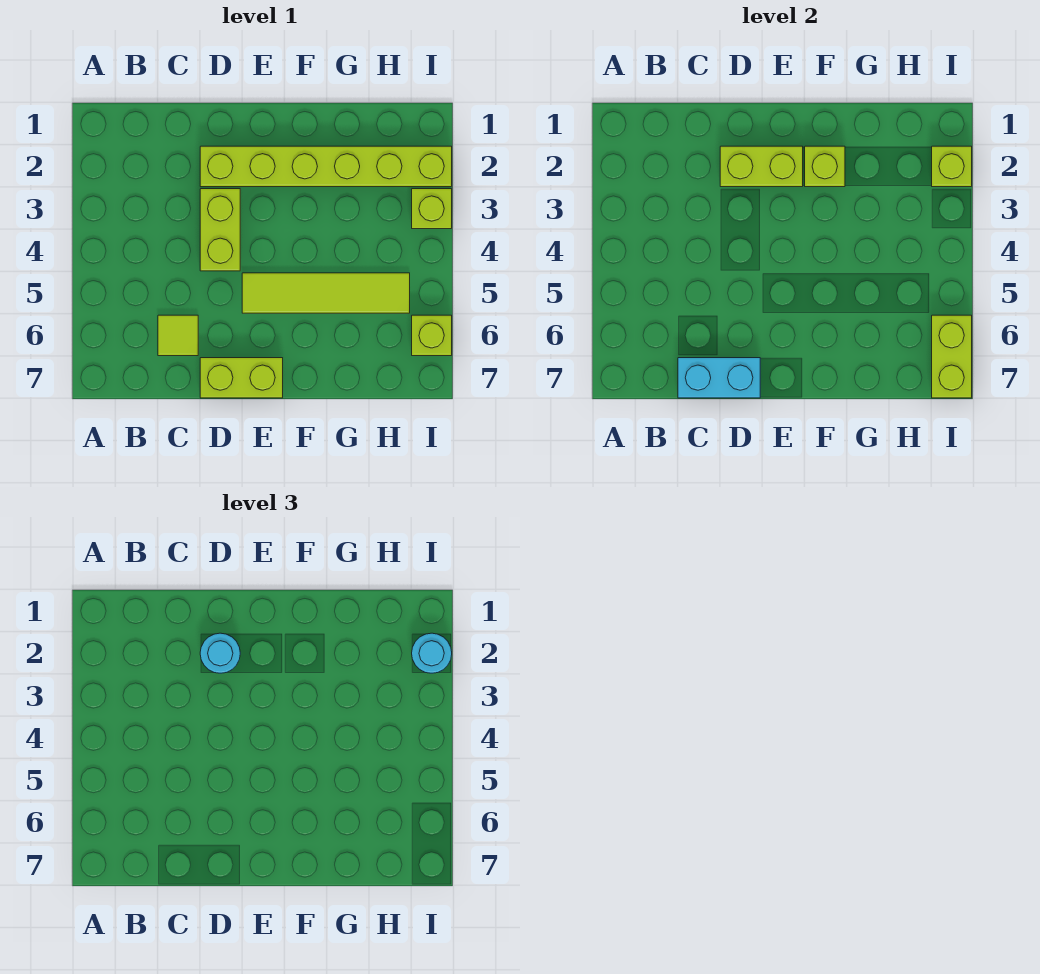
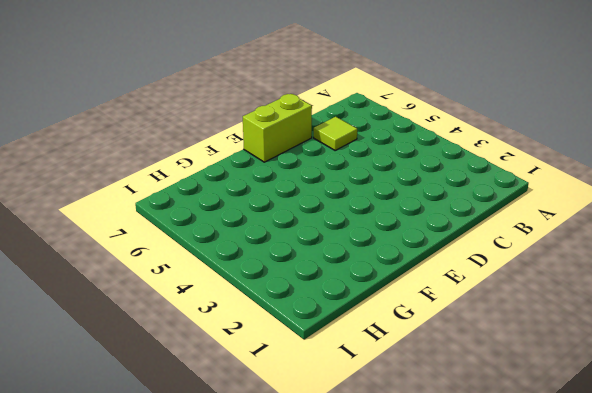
none -> lime 1x6 brick [200,146,452,187]
none -> lime 1x2 brick [200,189,240,271]
none -> lime 1x4 tile [242,273,410,313]

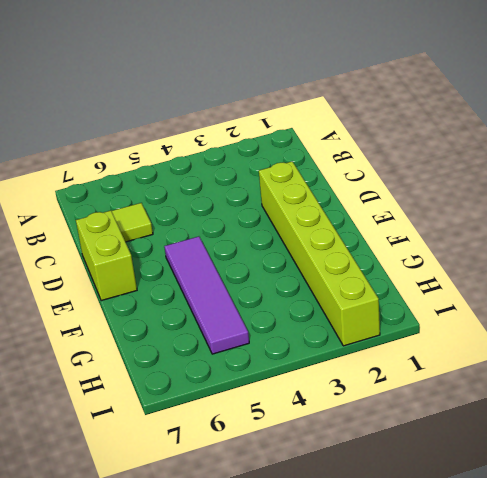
purple 1x4 tile [164,236,249,354] -> lime 1x4 tile [242,273,410,313]
none -> lime 1x2 brick [200,189,240,271]
none -> lime 1x1 brick [412,189,452,229]
none -> lime 1x1 brick [412,315,452,356]

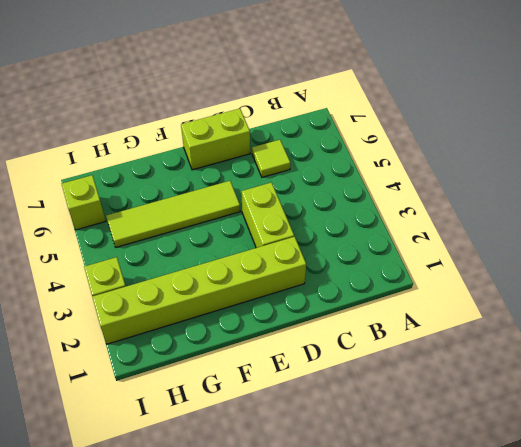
none -> cyan 1x2 brick [678,358,760,398]
none -> lime 1x2 brick [720,146,803,187]
none -> lime 1x1 brick [805,146,845,187]

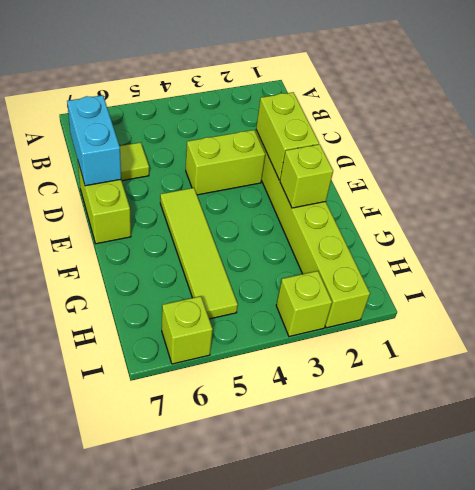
none -> lime 1x1 brick [932,146,972,187]
none -> lime 1x2 brick [932,315,972,398]
none -> cyan 1x1 round brick [200,633,240,673]

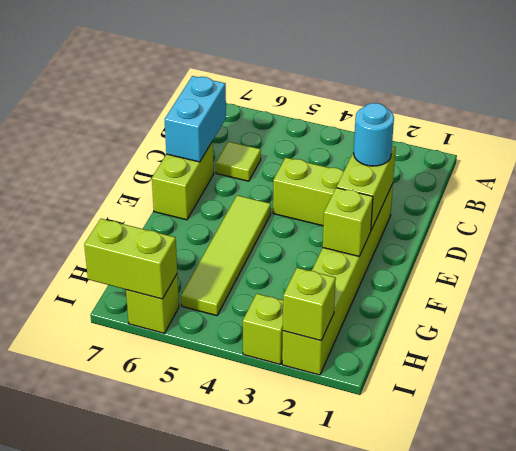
none -> cyan 1x1 round brick [412,633,452,673]

